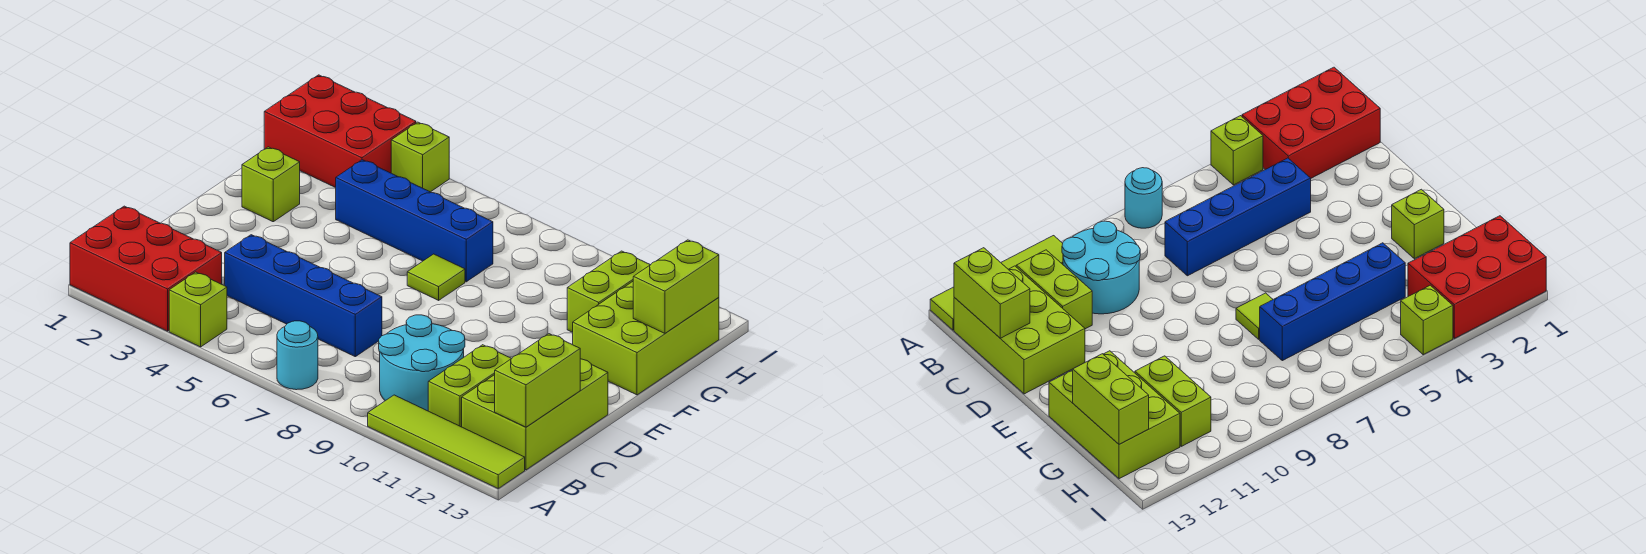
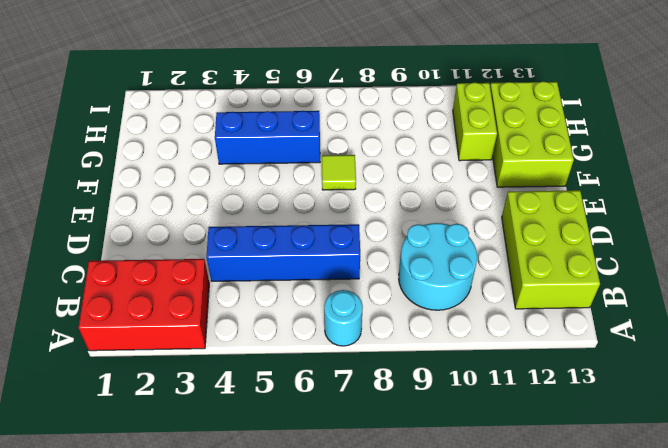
blue 1x3 brick [215,111,320,164] -> blue 1x4 brick [336,160,493,282]
none -> lime 1x1 brick [169,272,227,347]
none -> lime 1x4 tile [368,395,525,488]
none -> lime 1x2 brick [428,345,512,427]

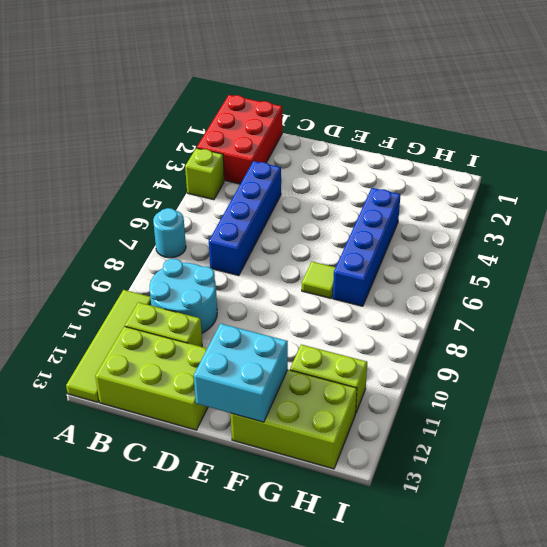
cyan 2x2 brick [194,324,288,422] -> none
none -> lime 1x1 brick [242,147,300,222]
none -> red 2x3 brick [264,75,416,188]
none -> lime 1x1 brick [391,122,449,192]

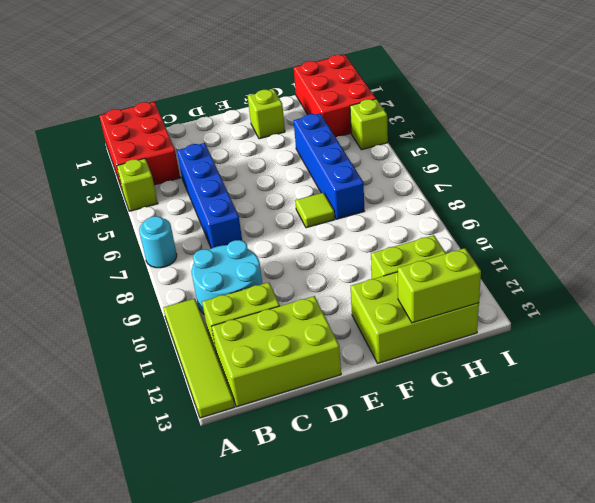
none -> lime 1x2 brick [495,334,580,427]

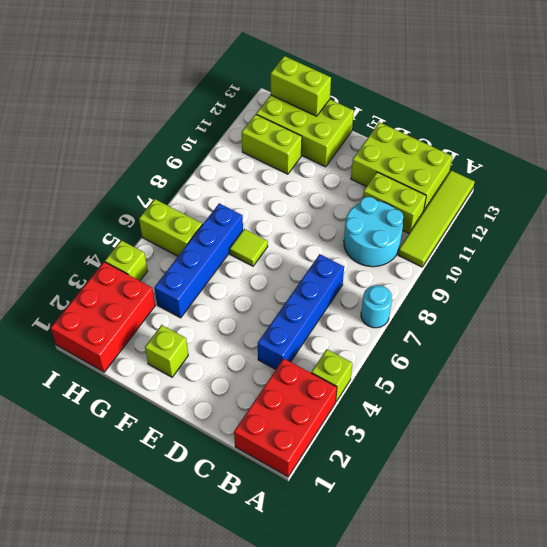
lime 1x2 brick [139,199,202,256] -> lime 1x2 brick moved to [495,334,580,427]

